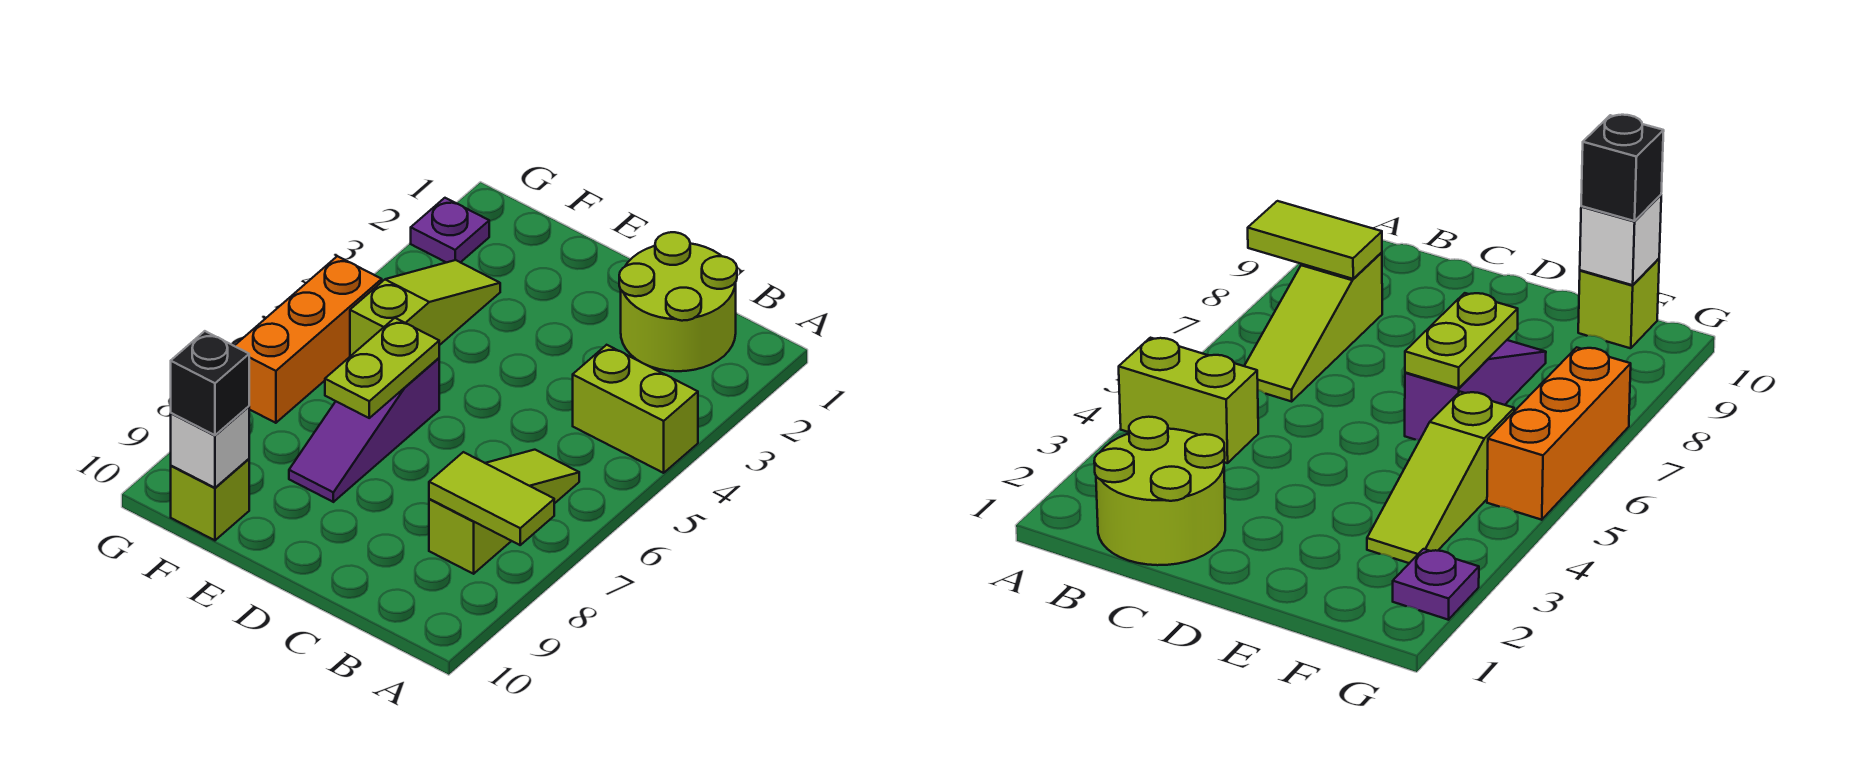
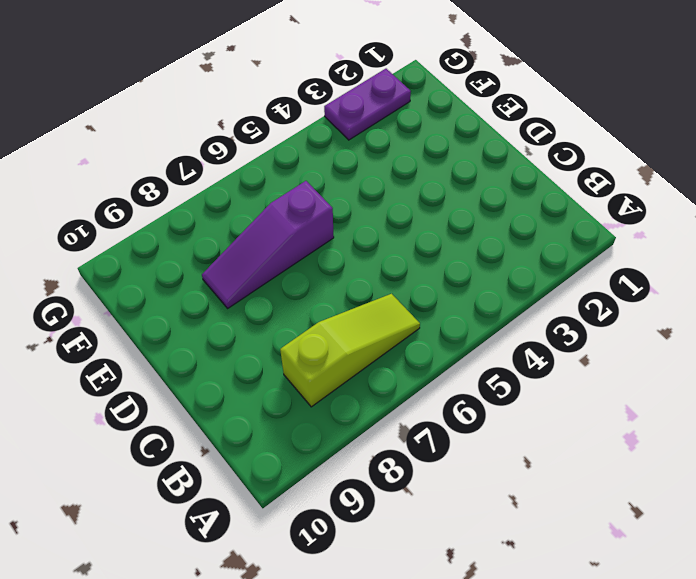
purple 1x2 plate [324,69,411,140] -> purple 1x1 plate [411,198,489,263]
none -> lime 1x2 brick [573,345,698,473]
none -> lime 2x2 round brick [619,232,737,371]
none -> lime 1x3 slope [350,260,500,356]

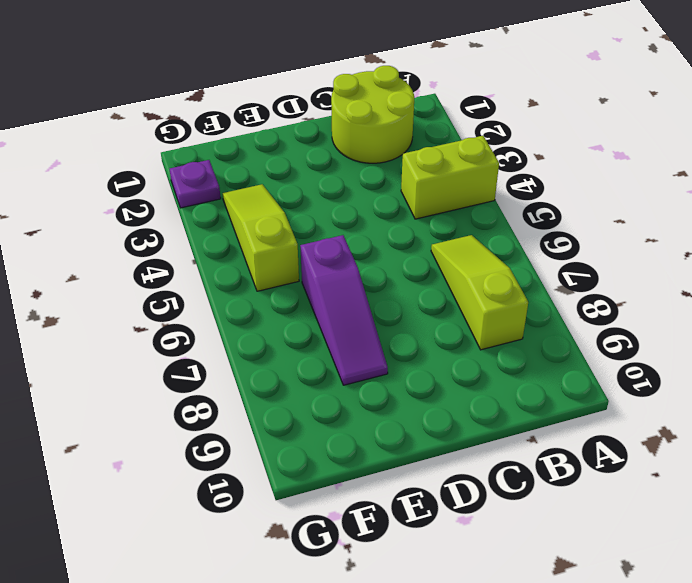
none -> lime 1x1 brick [171,459,249,540]
none -> orange 1x3 brick [235,256,382,423]
none -> lime 1x2 tile [429,452,554,545]

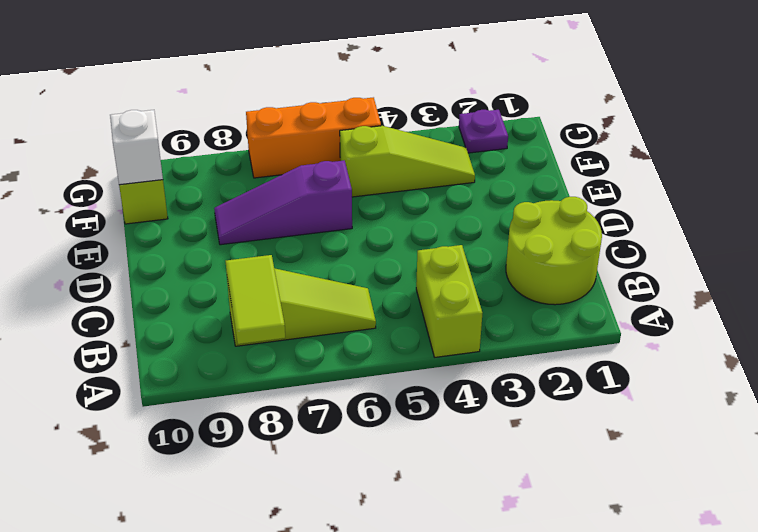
none -> lime 1x2 plate [325,318,439,418]
none -> black 1x1 brick [171,331,249,435]

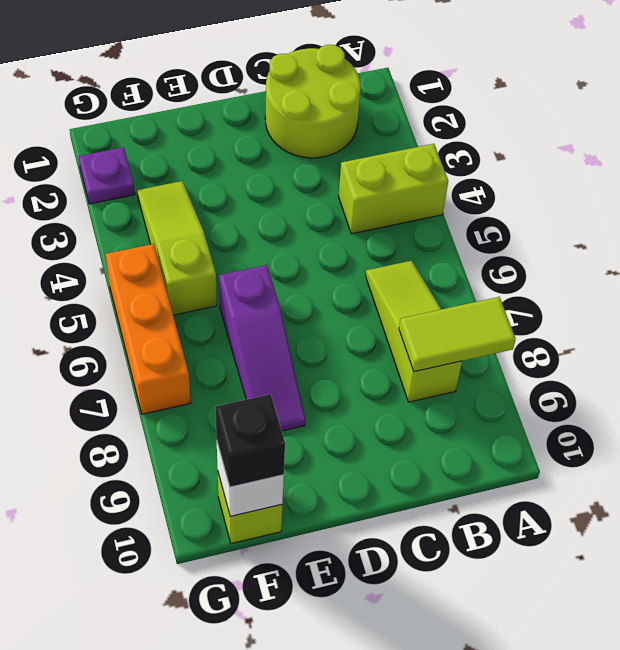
none -> lime 1x2 plate [325,318,439,418]

